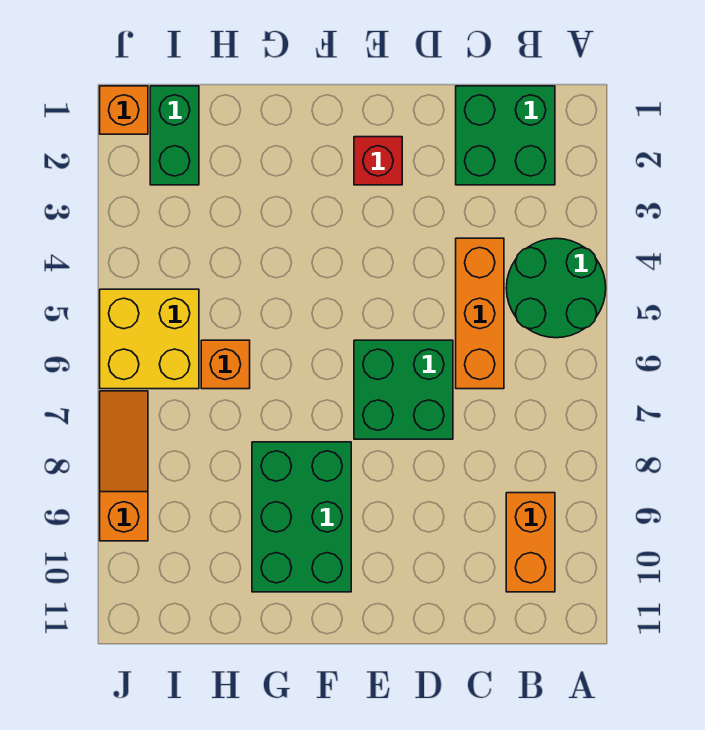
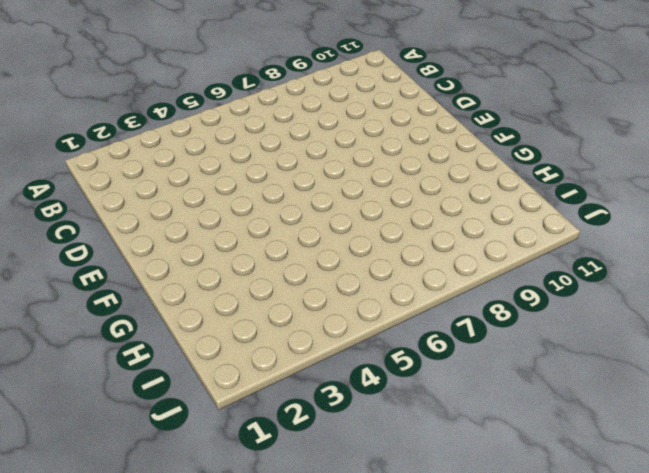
none -> green 2x2 round brick [506,238,606,338]
none -> green 2x2 brick [456,86,555,185]
none -> orange 1x2 brick [506,493,555,592]

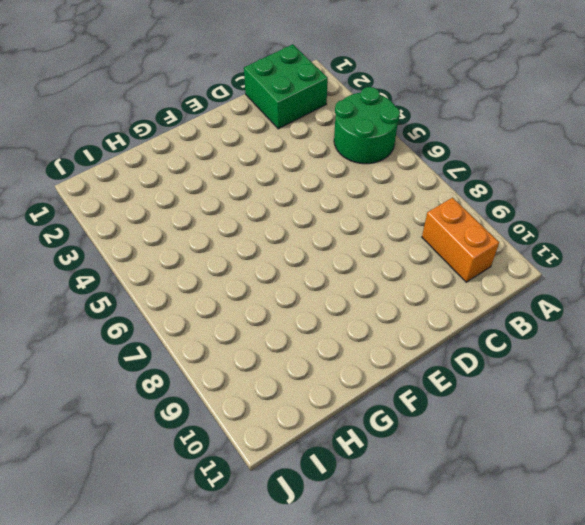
none -> orange 1x3 brick [456,238,504,389]
none -> green 2x2 brick [354,340,453,439]
none -> red 1x1 brick [354,137,402,185]

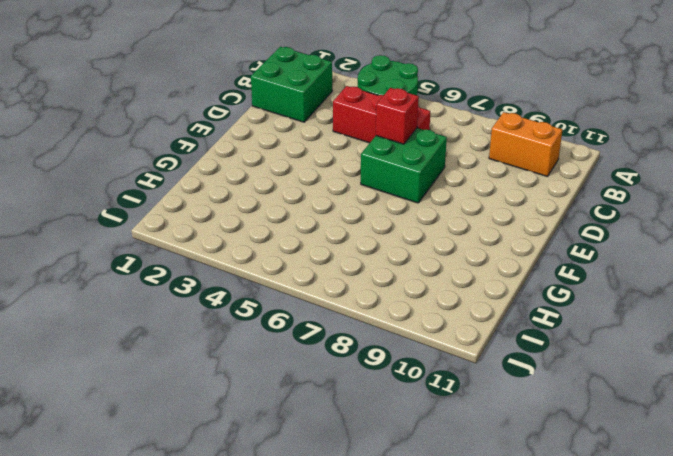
red 1x3 brick [333,86,431,143] -> orange 1x3 brick [456,238,504,389]
red 1x1 brick [376,88,419,144] -> red 1x1 brick moved to [354,137,402,185]
none -> green 2x3 brick [252,442,351,592]
none -> orange 1x1 brick [201,340,250,389]
none -> green 1x2 brick [150,86,199,185]

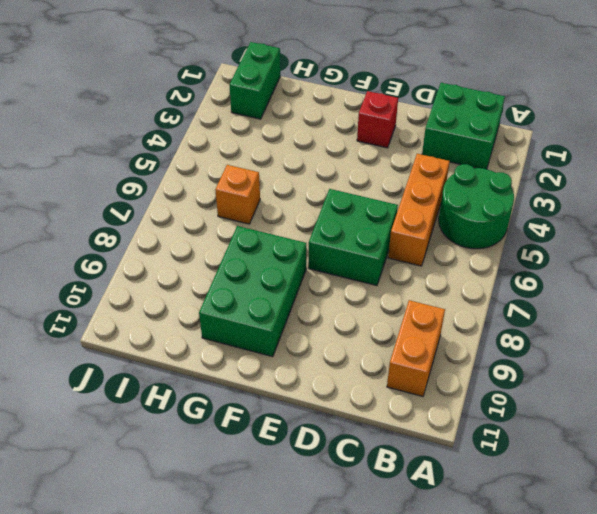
none -> yellow 2x2 brick [100,289,199,389]
none -> orange 1x1 brick [100,86,148,134]
none -> orange 1x3 slope [100,391,148,541]

